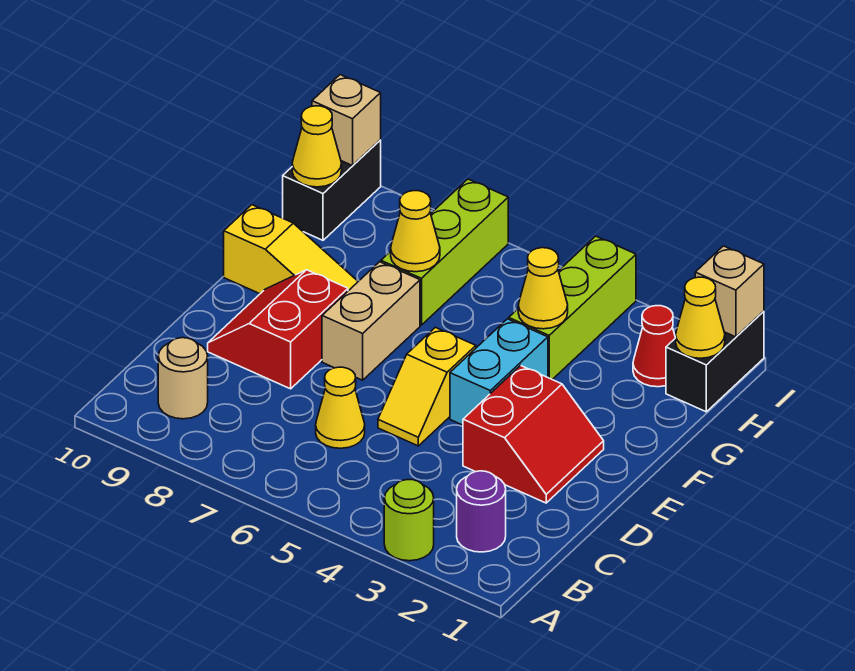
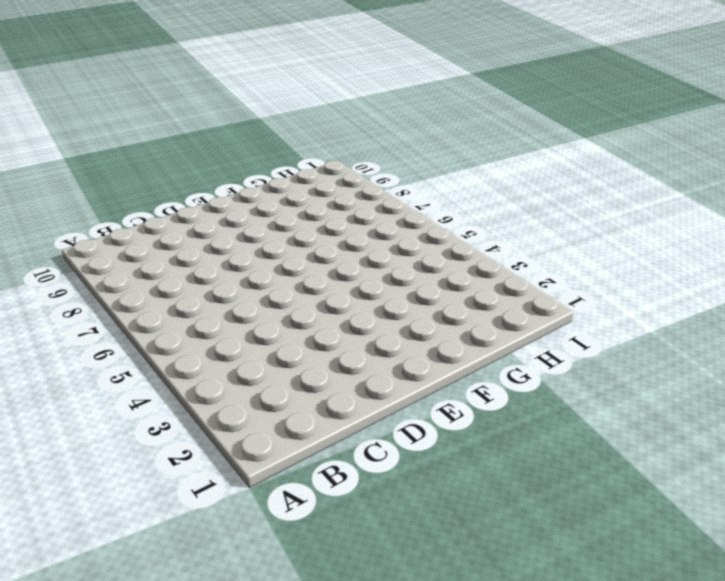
none -> lime 1x1 round brick [384,480,434,561]
none -> purple 1x1 round brick [457,471,506,552]
none -> tan 1x1 round brick [158,338,208,419]

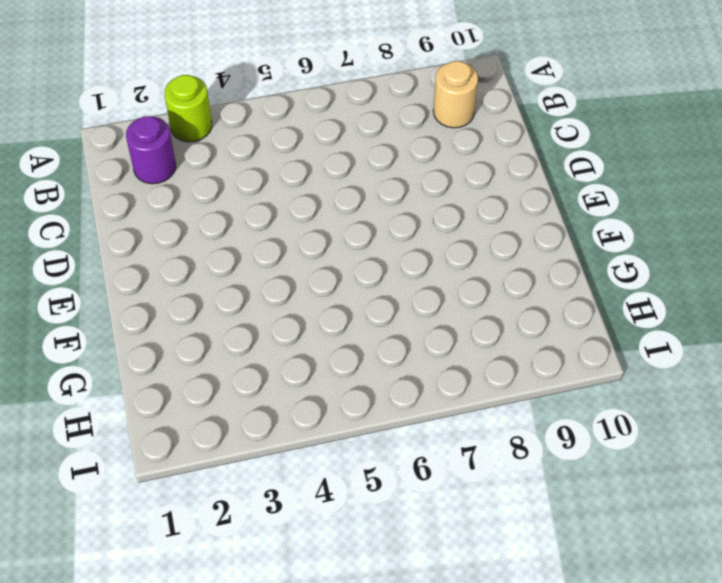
none -> yellow 1x1 cone [316,367,365,448]
none -> red 2x2 slope [463,366,604,503]
none -> yellow 1x2 slope [378,327,476,446]

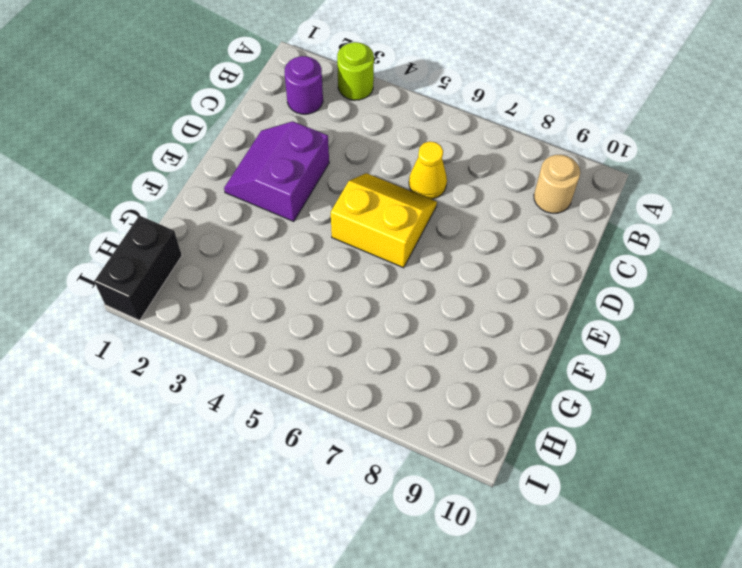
purple 2x2 slope [224,121,329,222] -> red 2x2 slope [463,366,604,503]
yellow 2x2 slope [331,173,437,268] -> yellow 1x2 slope [378,327,476,446]
none -> red 2x2 slope [208,270,348,389]
none -> cyan 1x2 brick [450,319,548,425]
none -> tan 1x2 brick [322,262,420,380]

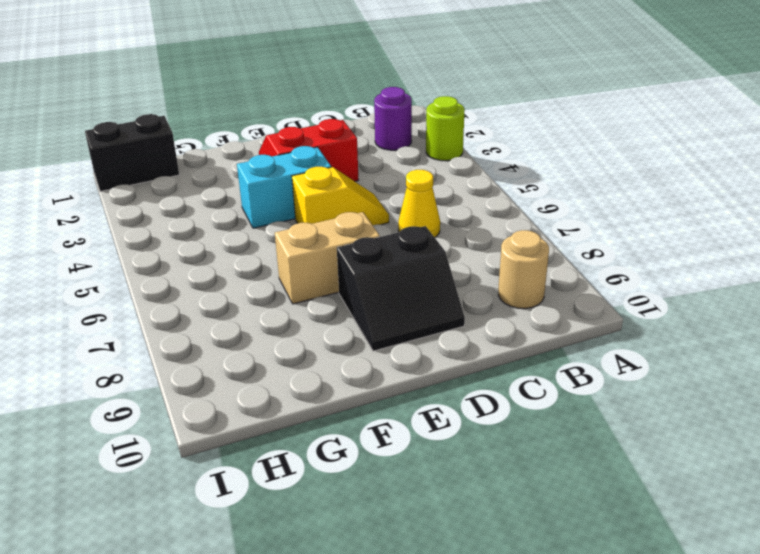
black 2x2 slope [337,226,465,351] -> red 2x2 slope [208,270,348,389]
none -> yellow 1x3 slope [224,205,358,294]
none -> lime 1x3 brick [509,236,636,379]
none -> lime 1x3 brick [381,179,508,325]

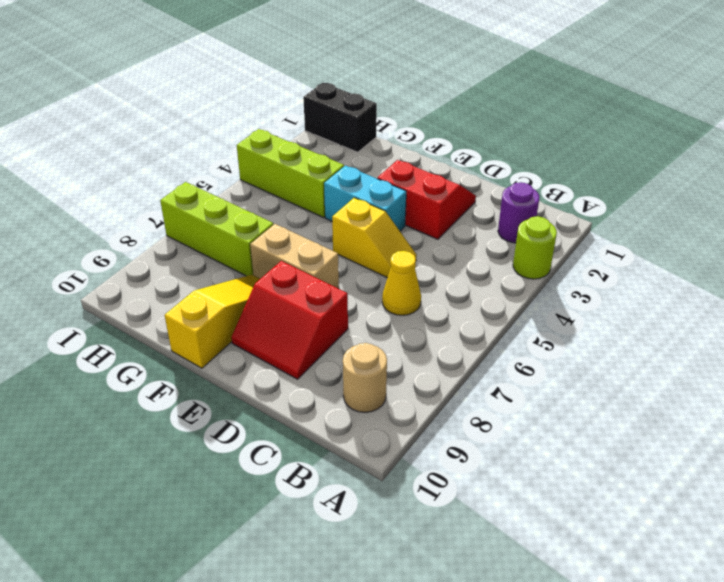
none -> red 1x1 cone [633,306,675,387]
none -> black 1x2 brick [283,140,381,240]
none -> yellow 1x1 cone [518,248,568,329]

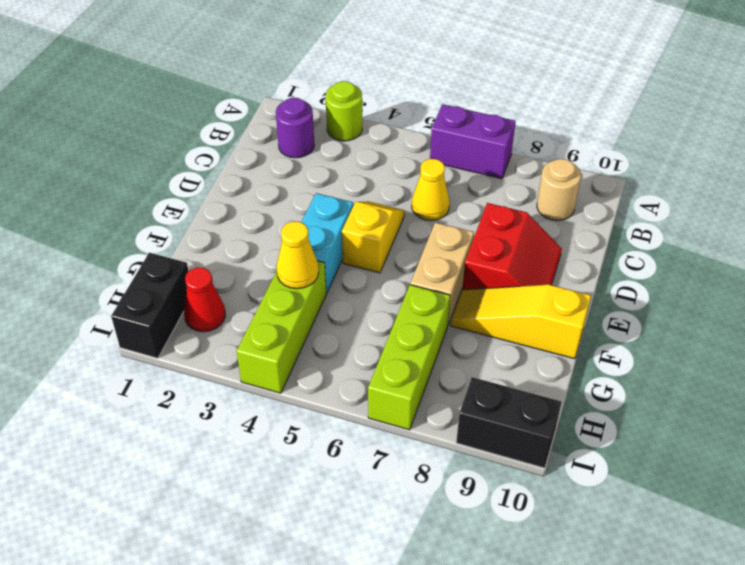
purple 1x2 brick [430,104,516,179] -> none
black 1x2 brick [456,377,561,468] -> black 1x2 brick turned to [283,140,381,240]
none -> red 2x2 slope [463,366,604,503]
none -> yellow 1x1 cone [391,191,440,272]
none -> yellow 1x1 cone [676,277,725,358]

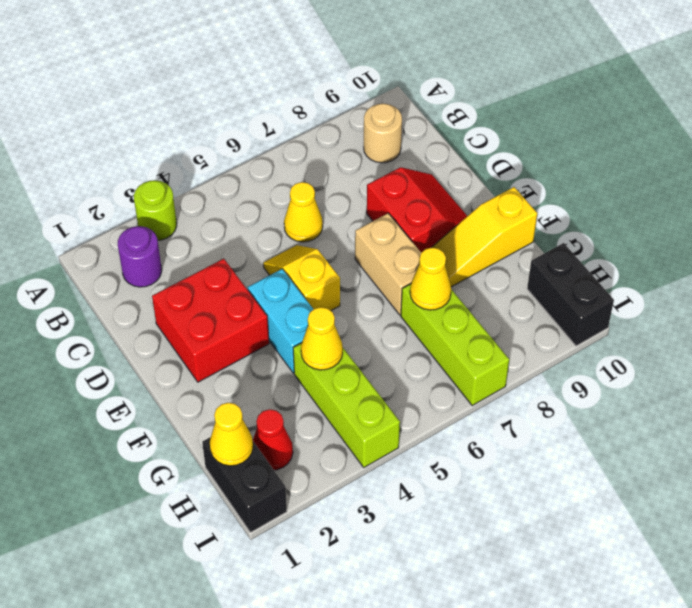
red 2x2 brick [152,259,269,382] -> red 2x2 slope [463,366,604,503]
none -> yellow 1x1 cone [292,106,342,187]
none -> tan 1x1 brick [695,246,764,337]
none -> tan 1x1 brick [312,75,381,166]

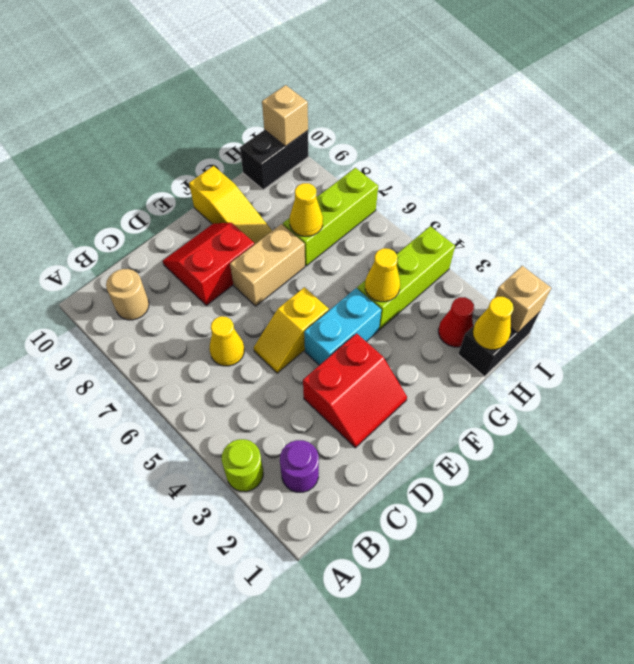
none -> yellow 1x1 cone [292,106,342,187]

